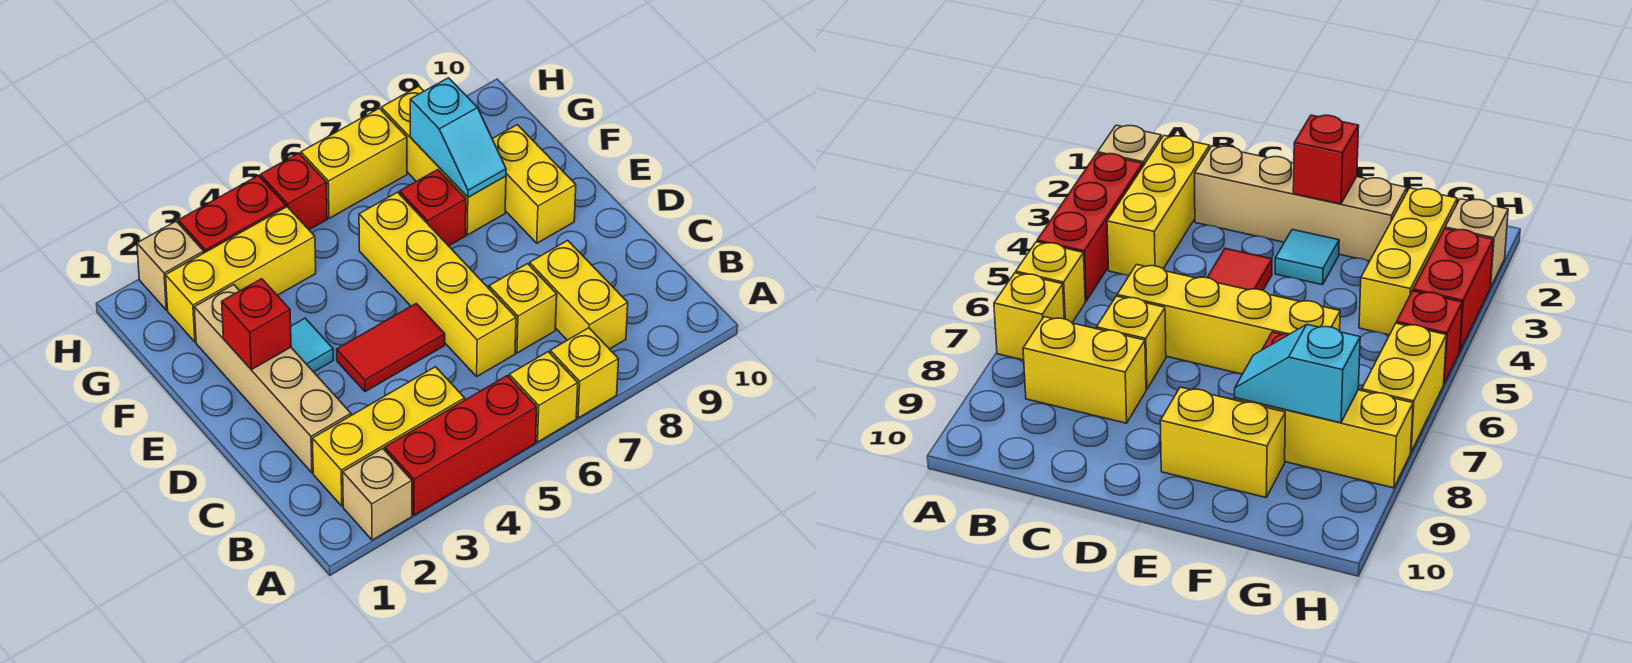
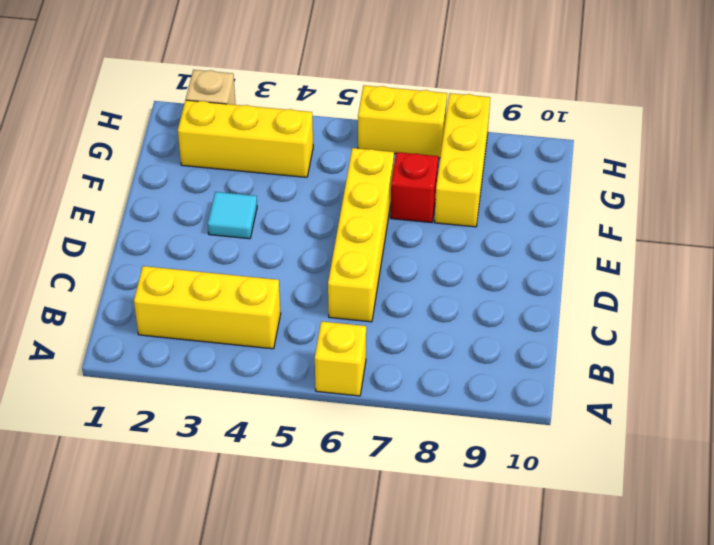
none -> tan 1x1 brick [343,448,412,540]
none -> red 1x3 brick [385,376,537,515]
none -> yellow 1x1 brick [550,328,618,418]

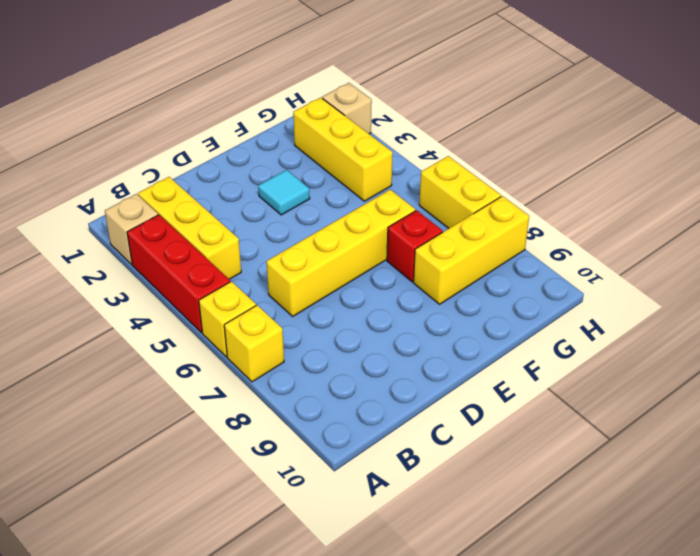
none -> yellow 1x2 brick [529,240,628,349]
none -> tan 1x4 brick [194,285,351,473]
none -> yellow 1x1 brick [489,264,557,353]

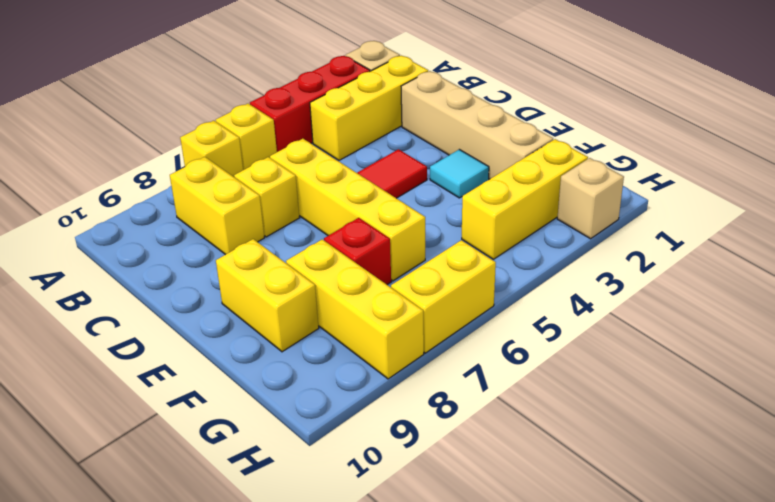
none -> red 1x2 brick [178,176,286,253]
none -> red 1x1 brick [260,153,327,230]
none -> red 1x1 brick [222,279,291,370]

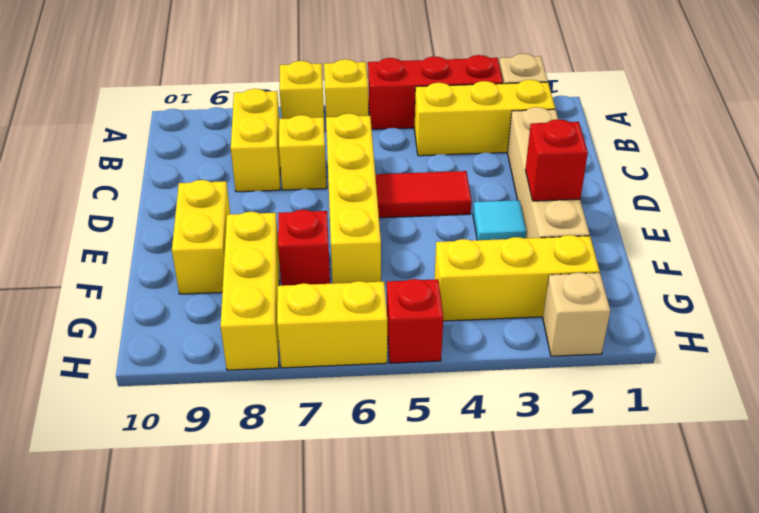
none -> red 1x2 brick [178,176,286,253]
none -> cyan 1x2 slope [410,78,506,197]

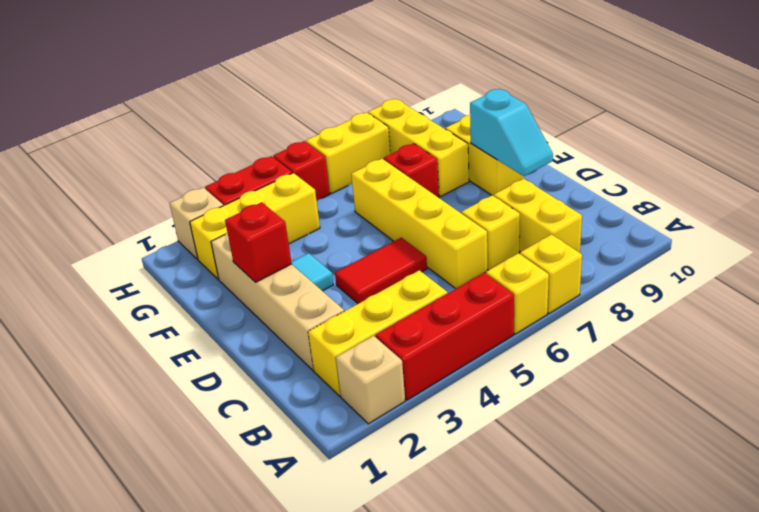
cyan 1x2 slope [470,89,553,176] -> cyan 1x2 slope moved to [410,78,506,197]

